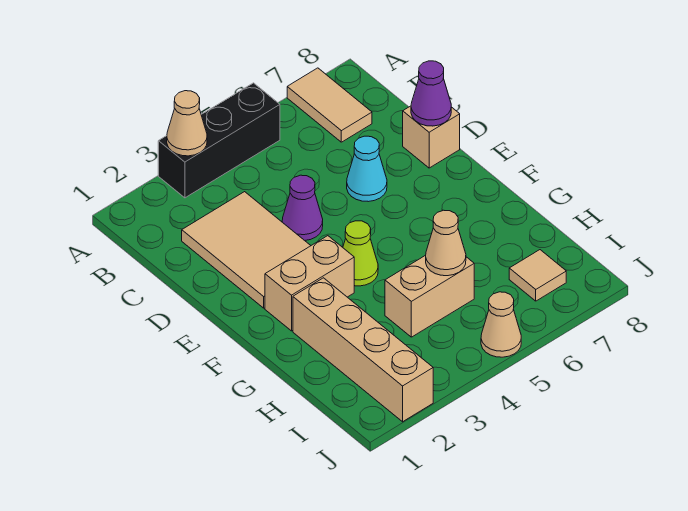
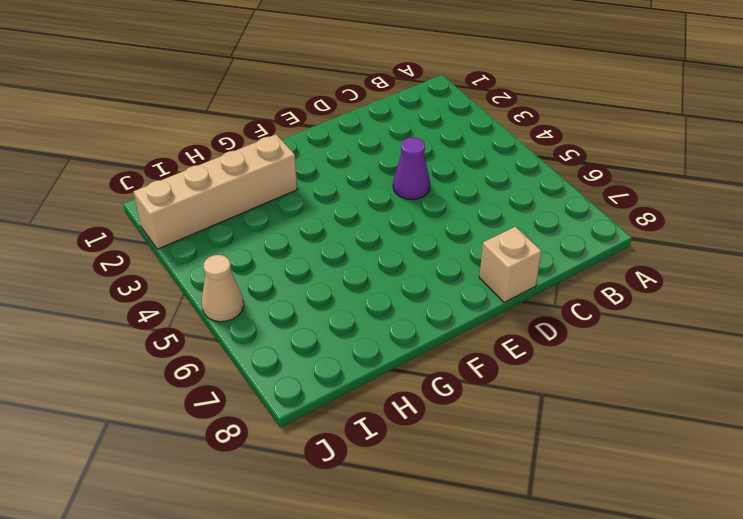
none -> black 1x3 brick [158,83,280,198]
none -> tan 1x2 tile [287,68,372,142]
none -> tan 2x3 tile [182,192,311,308]

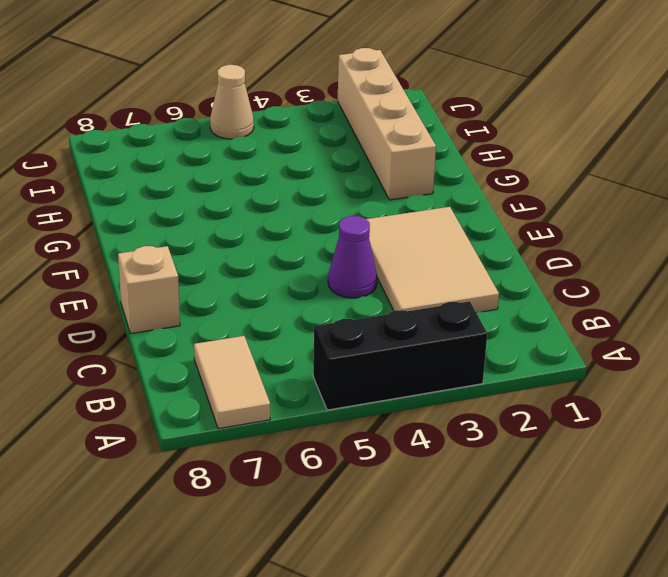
none -> cyan 1x1 cone [347,136,387,202]
none -> tan 1x2 brick [265,236,354,331]
none -> lime 1x1 cone [343,221,378,286]

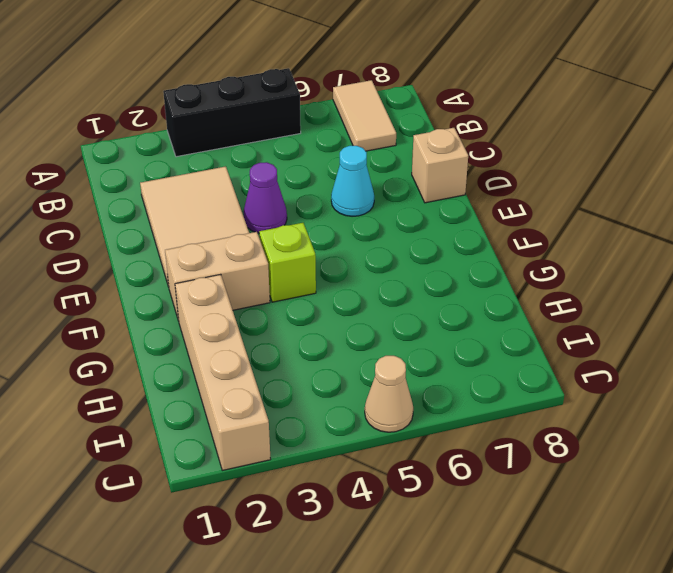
lime 1x1 brick [259,223,316,302] -> lime 1x1 cone [343,221,378,286]
none -> tan 1x2 brick [385,255,474,337]
none -> tan 1x1 tile [509,250,566,301]
none -> tan 1x1 cone [167,91,207,156]

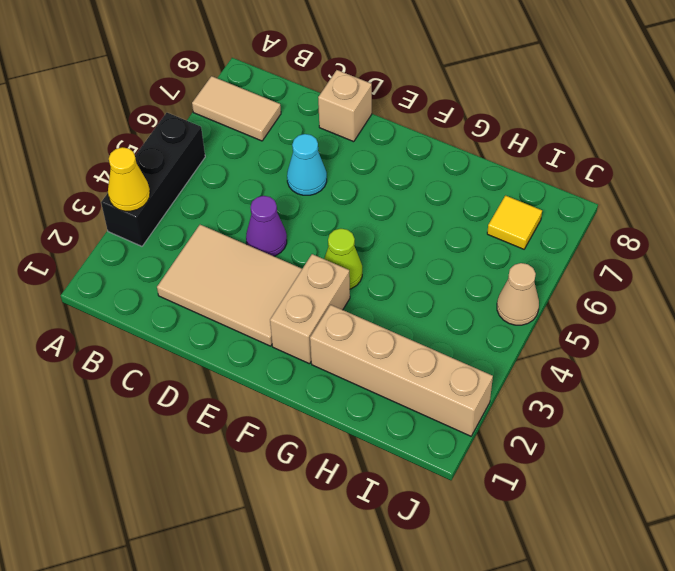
yellow 1x1 cone [108,147,150,211] -> tan 1x1 cone [167,91,207,156]
yellow 1x1 tile [487,196,542,249] -> tan 1x1 tile [509,250,566,301]
none -> tan 1x2 brick [385,255,474,337]
none -> purple 1x1 cone [411,61,451,126]
none -> tan 1x1 cone [426,210,466,276]

